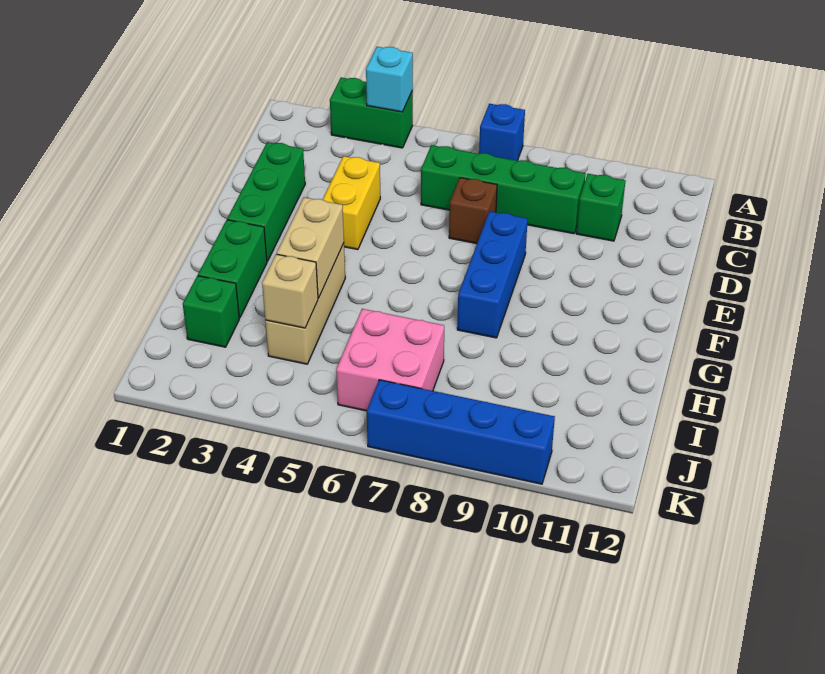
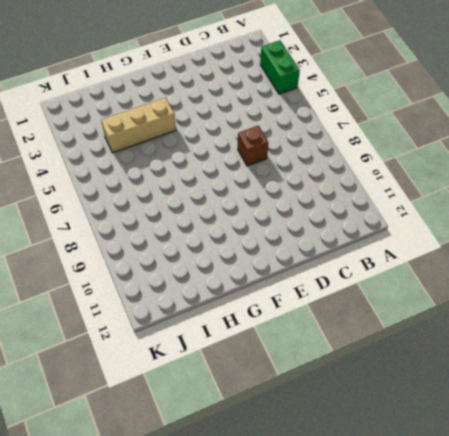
none -> blue 1x1 brick [479,104,525,161]
none -> green 1x4 brick [421,145,586,234]
none -> green 1x1 brick [576,174,625,241]

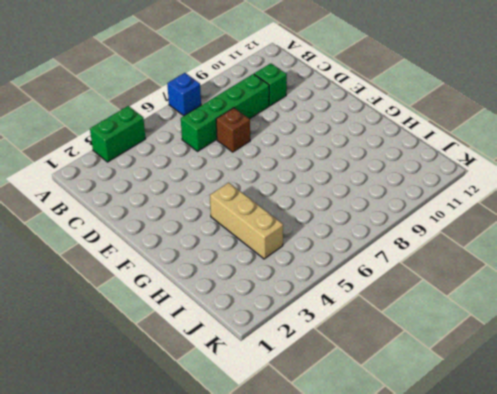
none -> green 1x3 brick [227,142,305,261]
none -> yellow 1x2 brick [323,156,380,250]
none -> blue 1x3 brick [457,211,528,338]

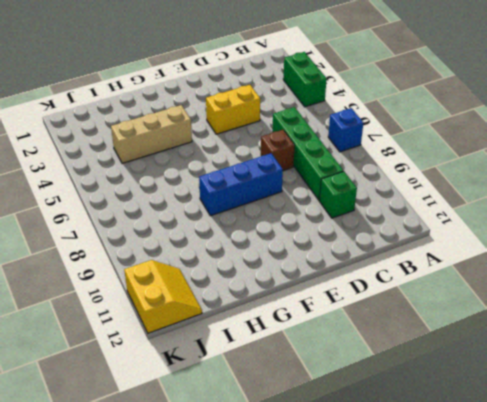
yellow 2x2 slope [124,260,202,333] -> none
none -> green 1x3 brick [227,142,305,261]
none -> green 1x2 brick [198,220,267,318]
none -> green 1x1 brick [183,276,239,347]

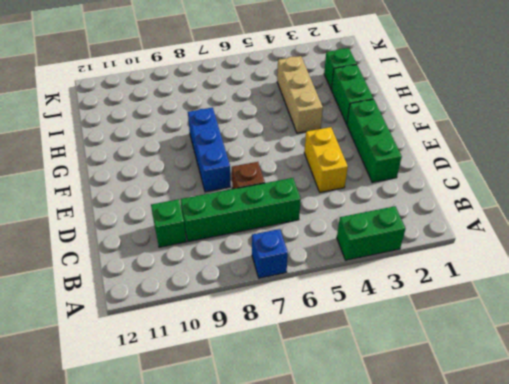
none -> pink 2x2 brick [336,309,444,411]
none -> blue 1x4 brick [367,380,555,484]
none -> cyan 1x1 brick [366,47,413,112]

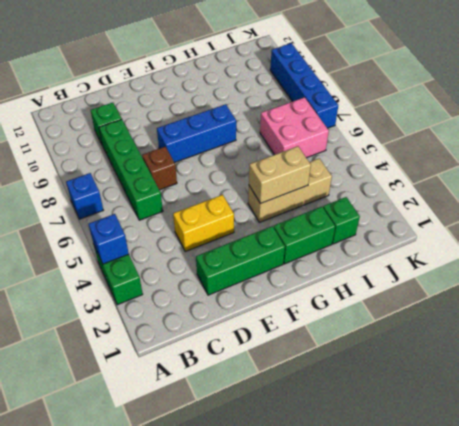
blue 1x1 brick [89,214,129,264] -> cyan 1x1 brick [366,47,413,112]
none -> tan 1x1 brick [262,254,318,328]

